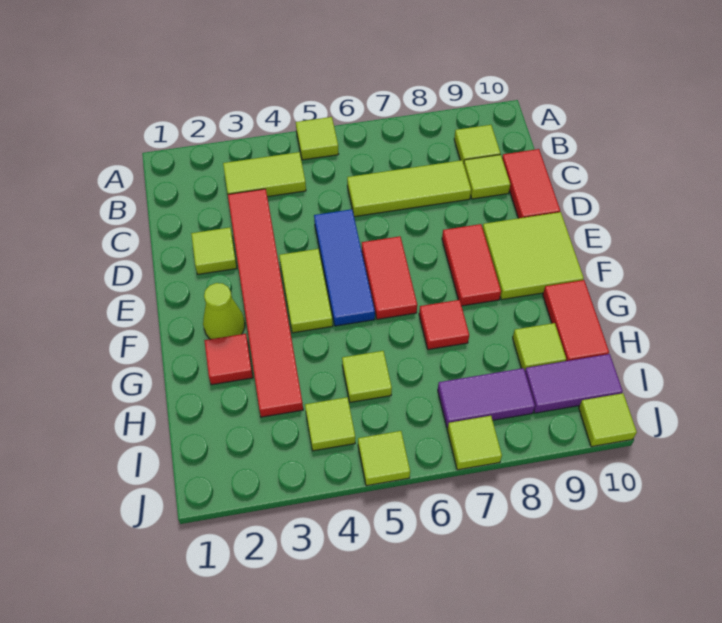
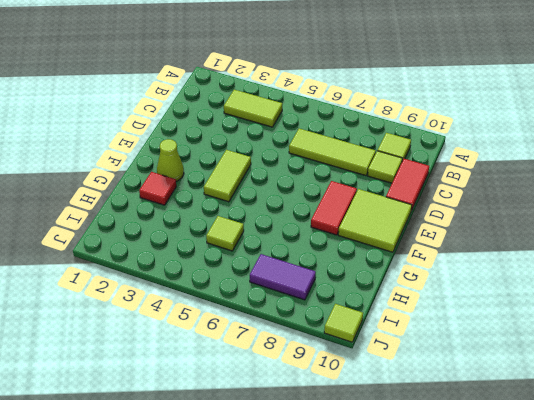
none -> lime 1x1 tile [296,117,338,160]
none -> red 1x6 tile [228,189,303,417]
none -> lime 1x1 tile [191,228,237,274]

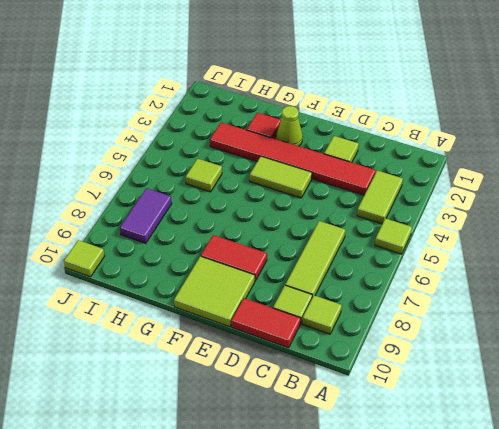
none -> blue 1x3 tile [314,209,375,326]
none -> red 1x2 tile [362,236,417,319]
none -> red 1x1 tile [419,300,469,349]

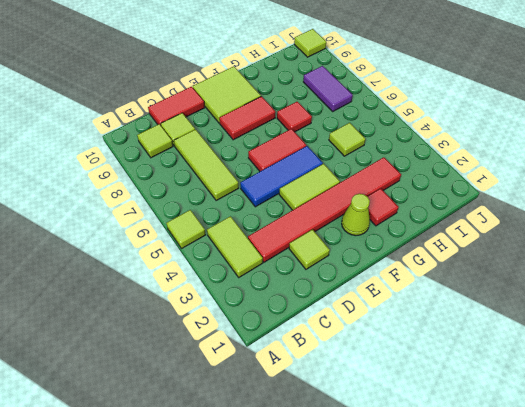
none -> red 1x2 tile [543,280,609,361]
none -> lime 1x1 tile [513,323,566,370]
none -> lime 1x1 tile [305,397,355,451]

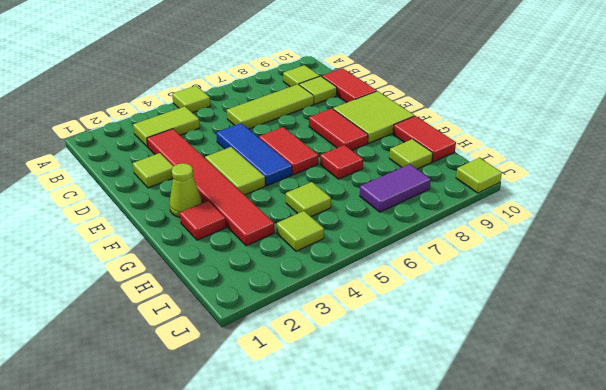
none -> purple 1x2 tile [525,354,623,413]
none -> lime 1x1 tile [358,431,410,486]
none -> lime 1x1 tile [447,416,502,470]

